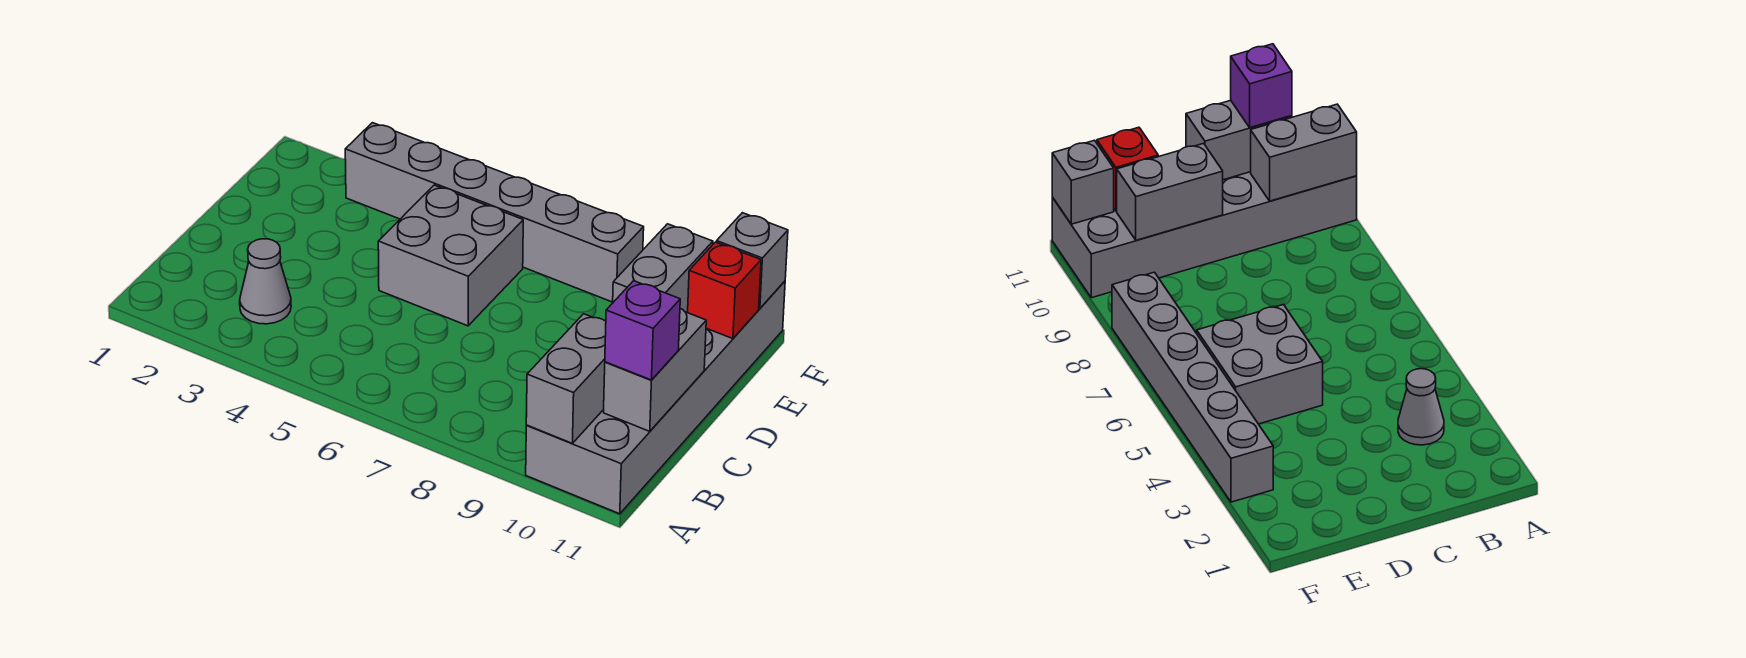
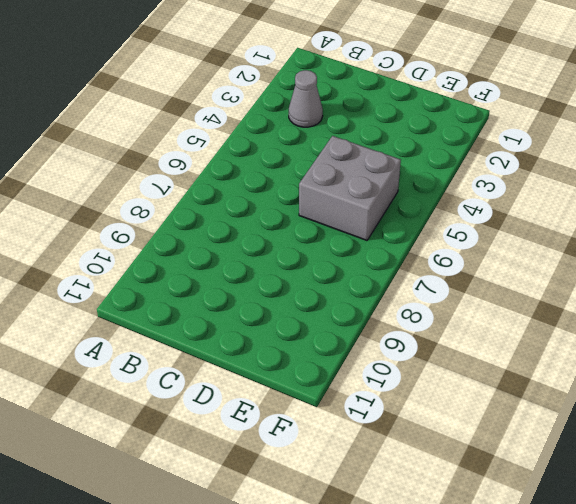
none -> grey 2x6 brick [526,281,785,514]
none -> grey 1x6 brick [345,123,644,302]

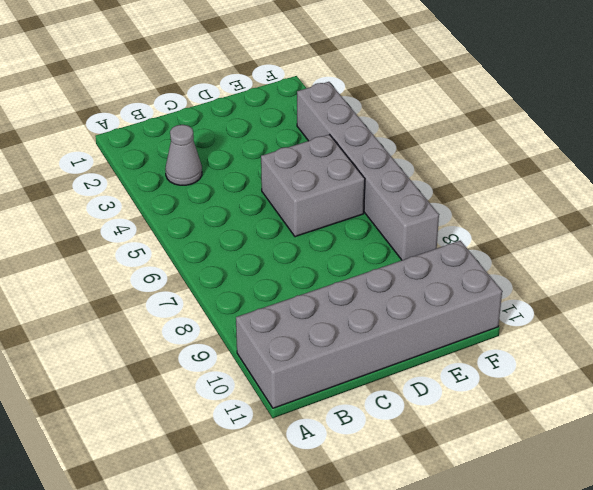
none -> grey 1x2 brick [526,314,606,443]
none -> grey 1x2 brick [604,308,706,431]

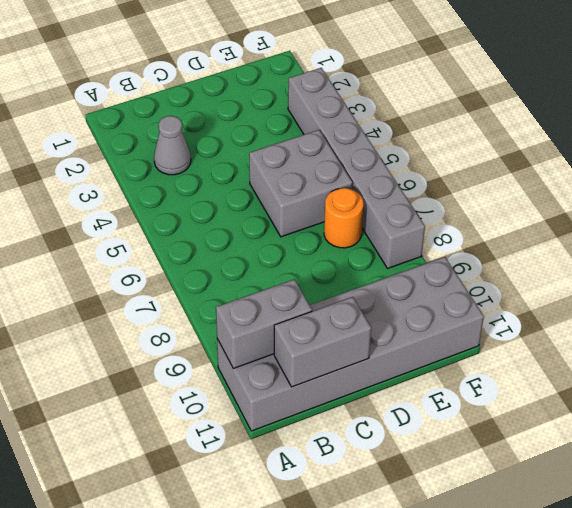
orange 1x1 round brick [324,188,363,248] -> none
none -> grey 1x2 brick [613,224,713,313]
none -> red 1x1 brick [688,242,761,339]

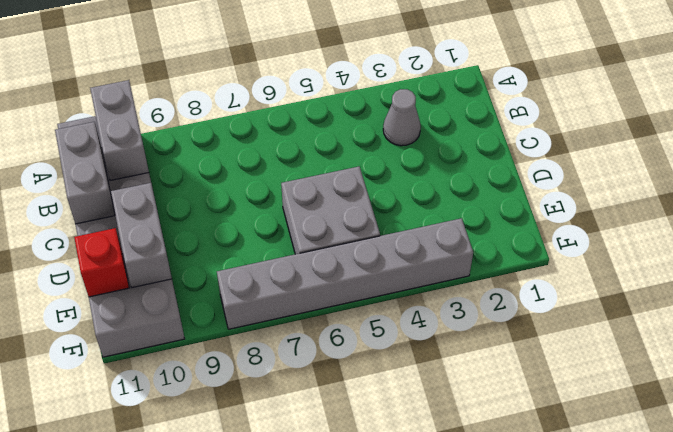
none -> grey 1x1 brick [717,213,788,308]
none -> purple 1x1 brick [605,281,680,380]

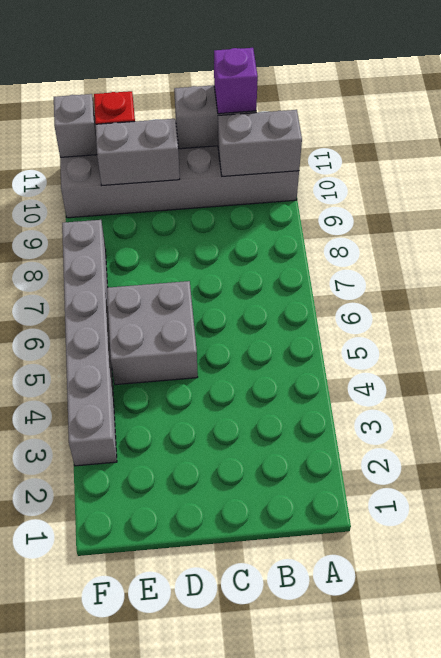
none -> grey 1x1 cone [240,239,291,324]

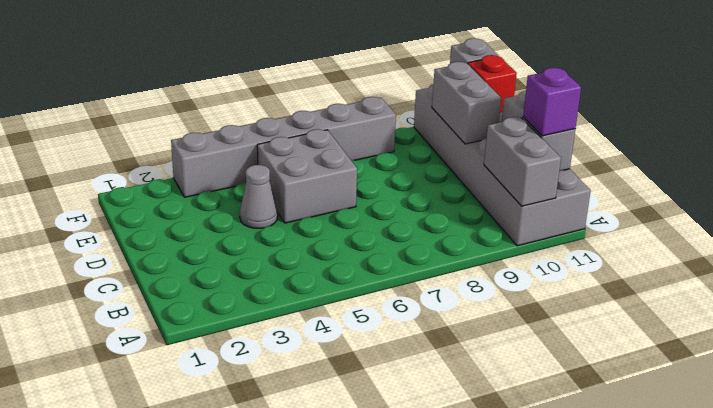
grey 1x1 cone [240,165,278,228] -> grey 1x1 cone moved to [240,239,291,324]

